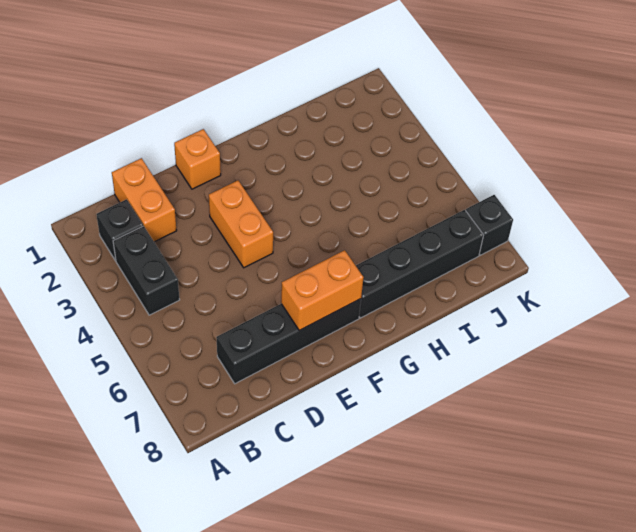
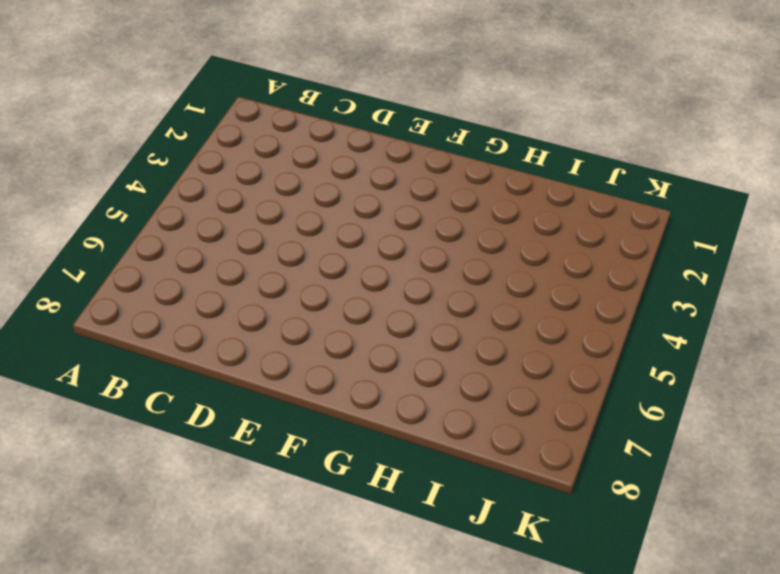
none -> black 1x1 brick [96,199,143,261]
none -> black 1x2 brick [113,226,180,315]

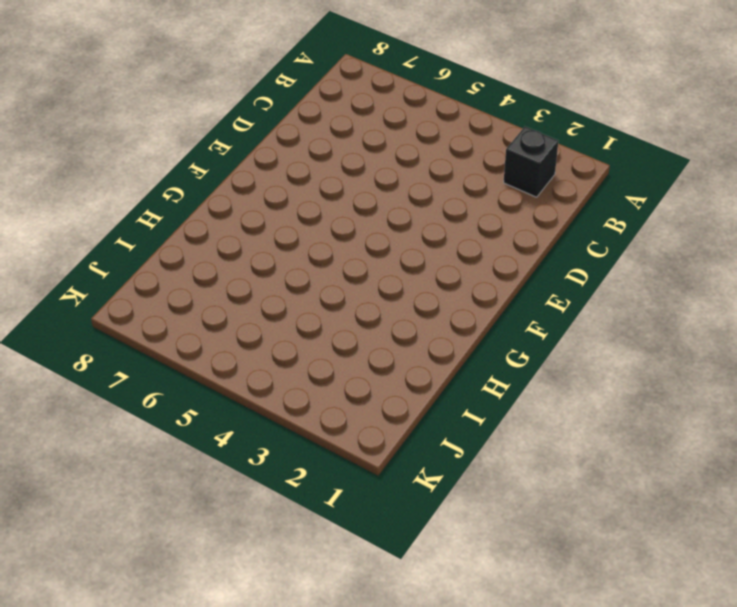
none -> black 1x2 brick [113,226,180,315]
none -> orange 1x2 brick [112,158,177,242]

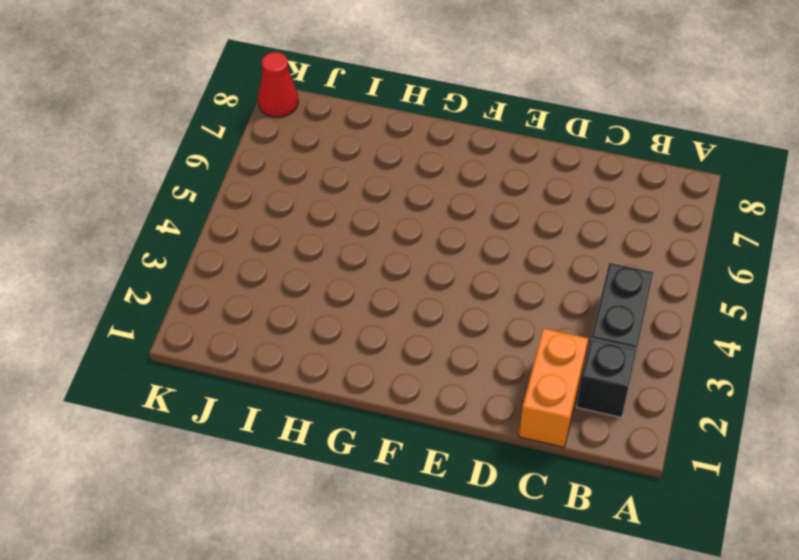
red 1x1 cone [258,52,298,117] -> none
none -> black 1x4 brick [216,299,361,384]
none -> orange 1x1 brick [174,129,221,189]

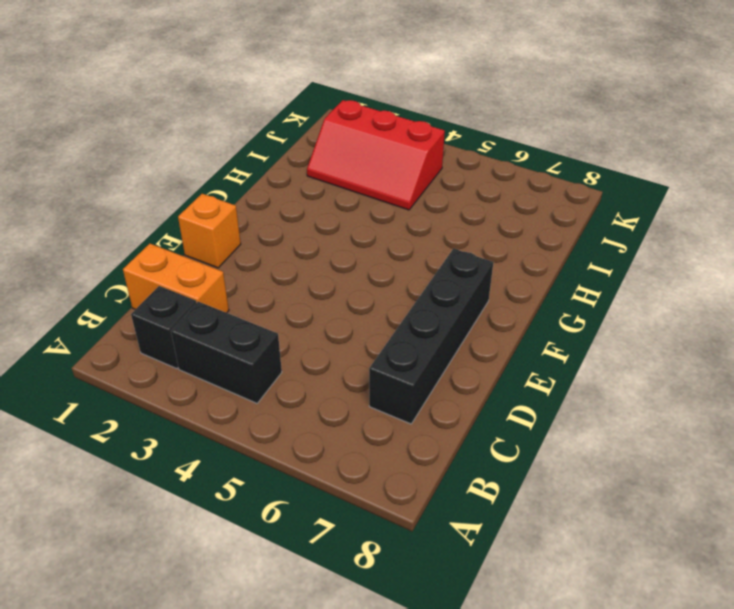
red 2x3 slope [307,100,445,210] -> none
none -> orange 1x2 brick [209,180,273,268]
none -> black 1x4 brick [356,210,484,318]

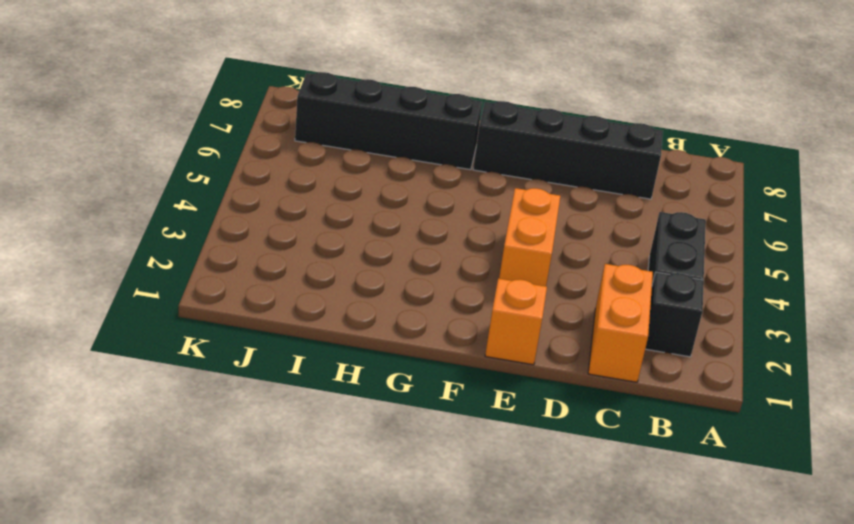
none -> black 1x1 brick [466,195,513,255]
none -> orange 1x2 brick [281,250,364,330]

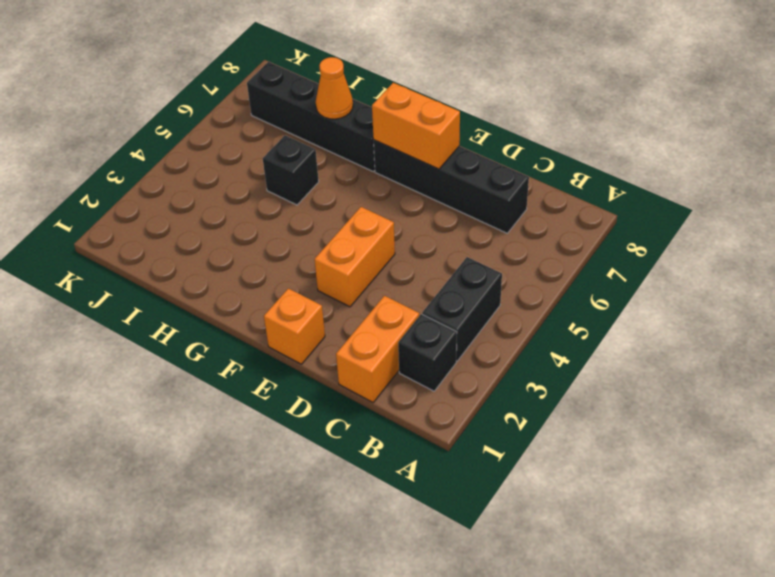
black 1x1 brick [263,136,319,205] -> black 1x1 brick moved to [466,195,513,255]
orange 1x1 cone [316,57,353,119] -> none

